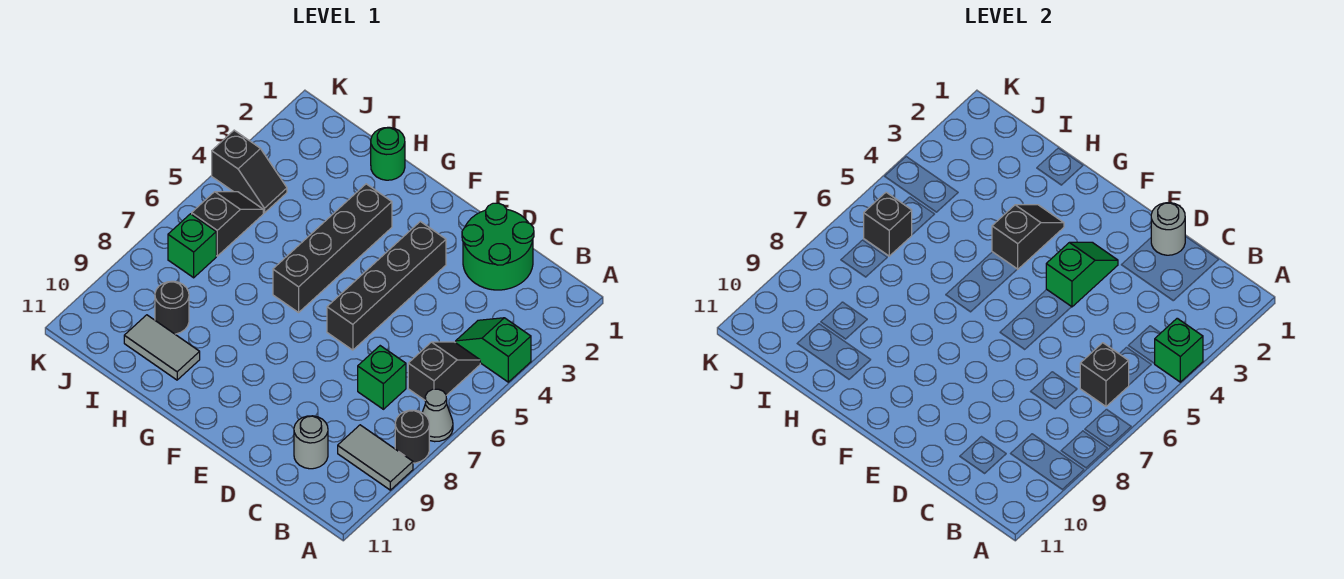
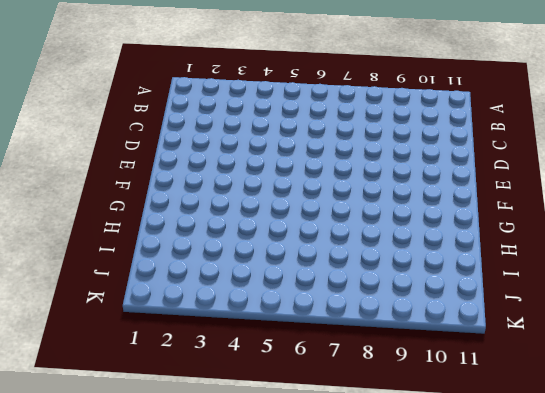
none -> green 1x2 slope [456,318,531,382]
none -> grey 1x1 cone [422,389,453,442]
none -> black 1x1 round brick [395,410,429,463]

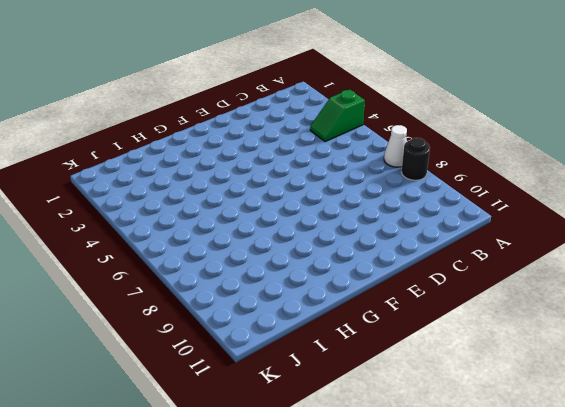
white 1x1 cone [384,125,407,167] -> grey 1x1 cone [422,389,453,442]
none -> grey 1x2 tile [338,425,413,490]
none -> black 1x2 slope [408,342,480,400]
none -> green 2x2 round brick [462,203,534,290]

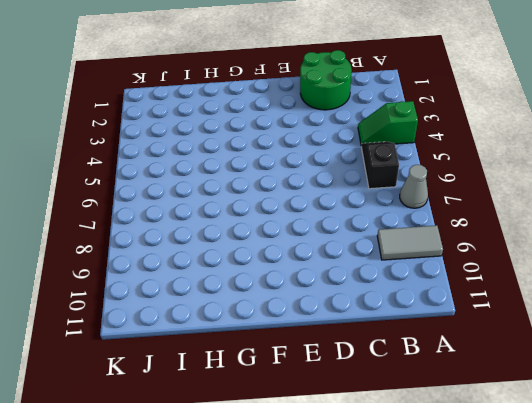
none -> black 1x1 round brick [395,410,429,463]
none -> green 1x1 brick [358,346,406,409]
none -> grey 1x1 round brick [294,416,328,469]

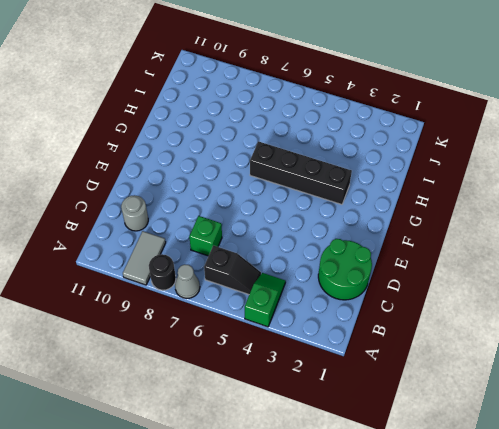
none -> black 1x4 brick [327,221,446,350]
none -> green 1x1 round brick [371,127,405,180]
none -> grey 1x2 tile [124,315,200,380]

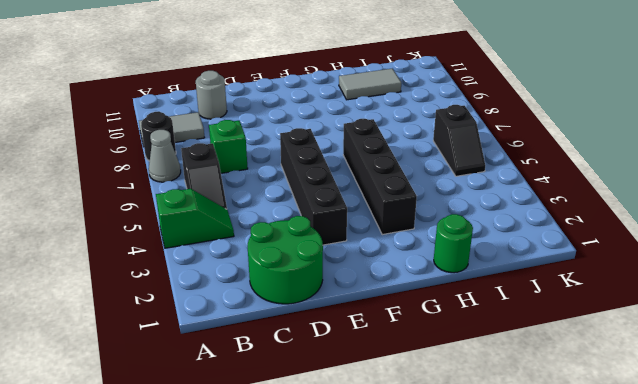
none -> black 1x1 round brick [155,281,189,334]
none -> black 1x2 slope [212,130,287,213]
none -> green 1x1 brick [168,214,216,278]

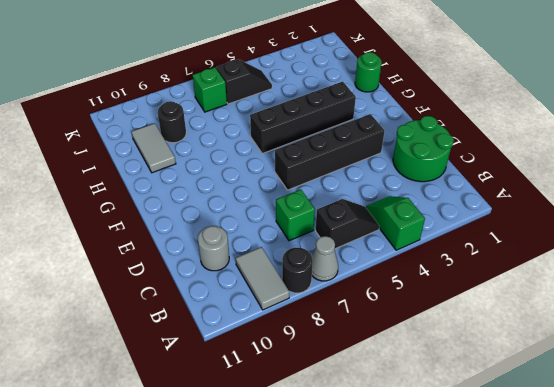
none -> black 1x2 slope [212,130,287,213]
none -> green 1x1 brick [1155,318,1203,382]
none -> black 1x1 brick [1080,343,1129,406]

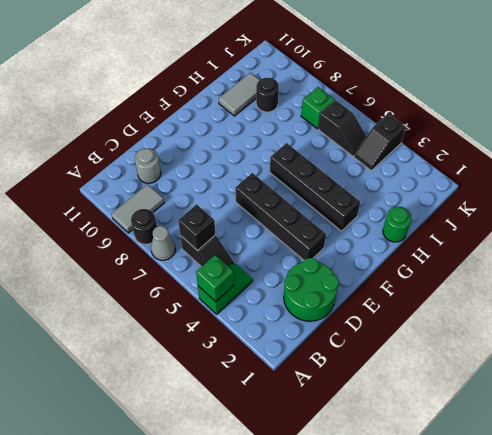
none -> green 1x1 brick [358,346,406,409]
none -> grey 1x1 round brick [1151,203,1185,255]
none -> green 1x2 slope [1046,242,1118,307]

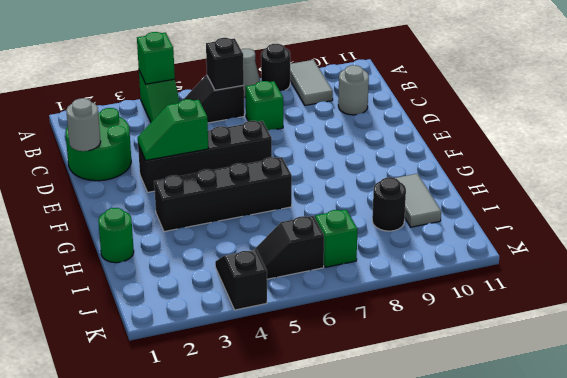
none -> black 1x2 slope [992,205,1064,269]
none -> black 1x1 brick [864,192,912,256]

